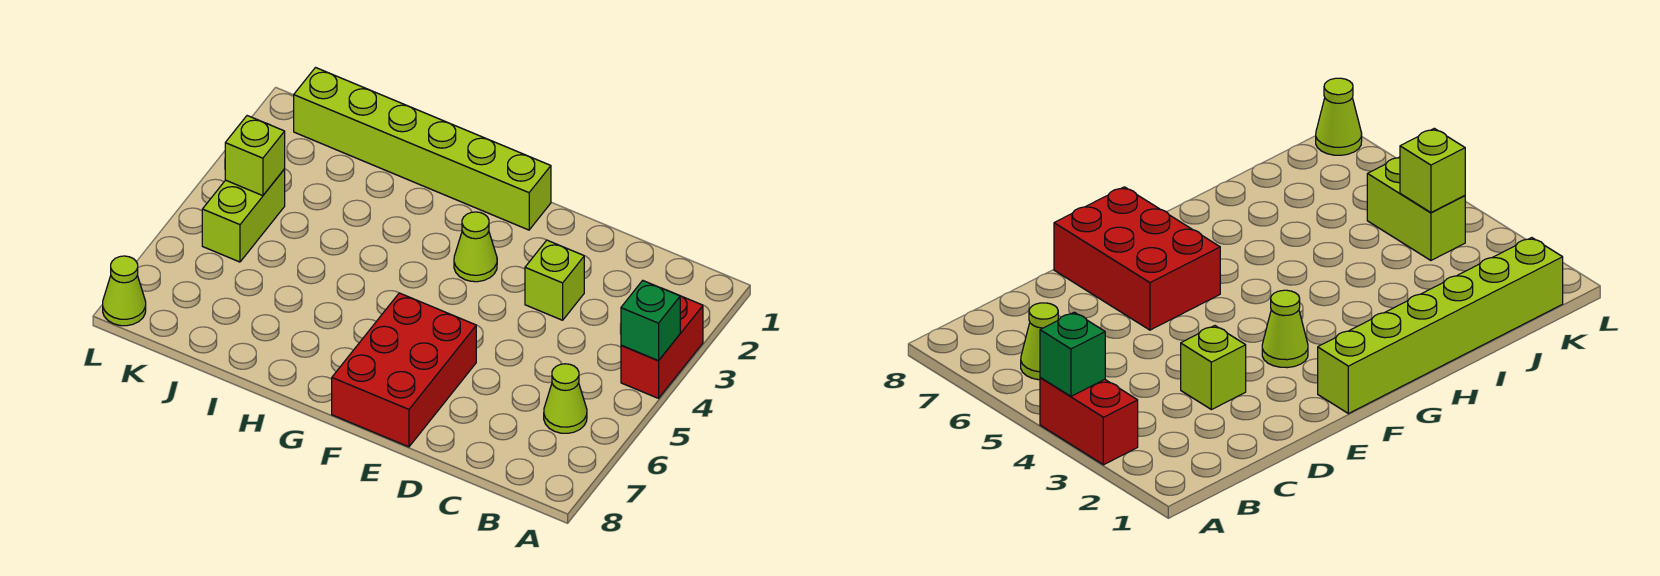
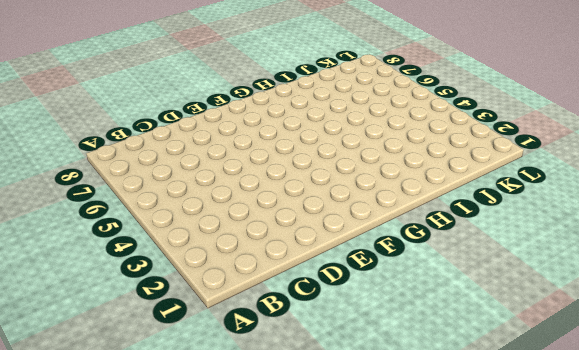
none -> red 1x2 brick [621,293,703,398]
none -> lime 1x1 cone [544,364,587,433]

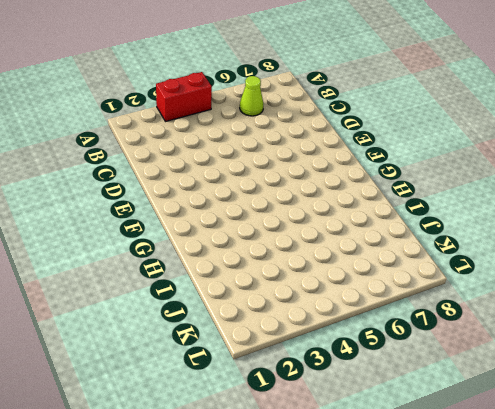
none -> lime 1x1 brick [525,240,584,320]
none -> red 2x3 brick [332,293,476,447]

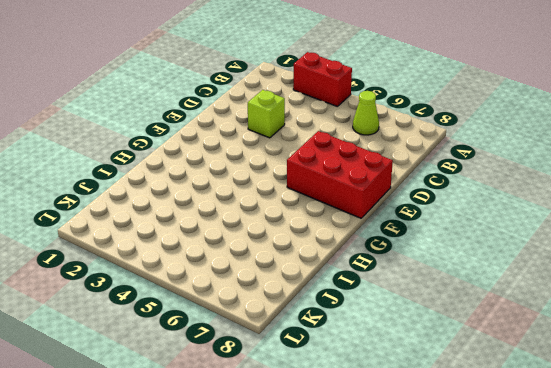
none -> lime 1x6 brick [294,68,551,230]
none -> lime 1x1 cone [454,212,497,282]

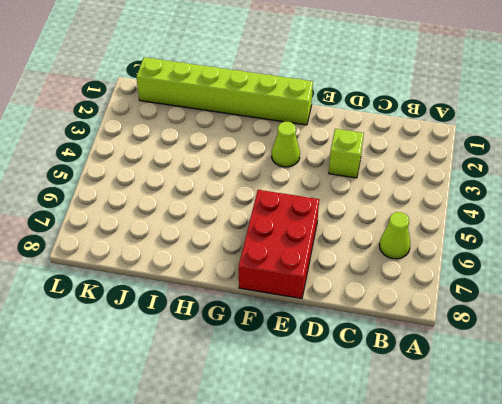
none -> red 1x2 brick [621,293,703,398]
none -> lime 1x2 brick [202,169,285,262]

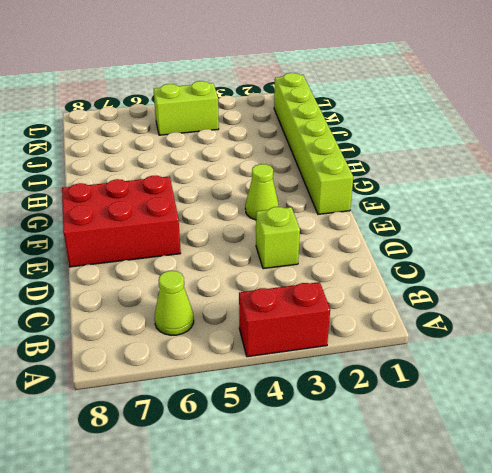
none -> lime 1x1 cone [103,256,146,326]
none -> green 1x1 brick [621,281,680,361]

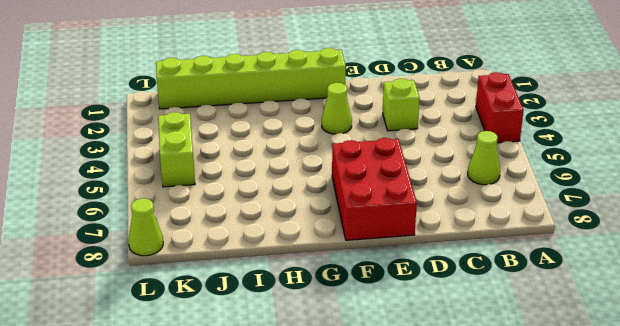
none -> green 1x1 brick [621,281,680,361]
none -> lime 1x1 brick [225,116,285,196]

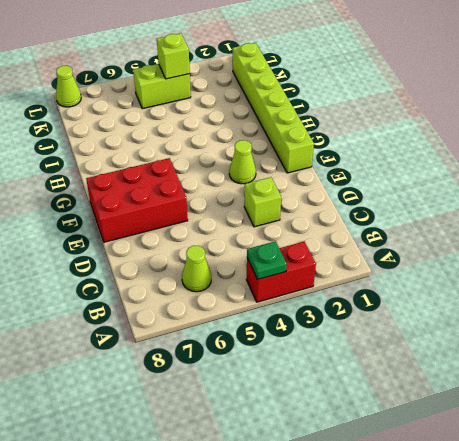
green 1x1 plate [247,241,287,279] -> green 1x1 brick [621,281,680,361]

